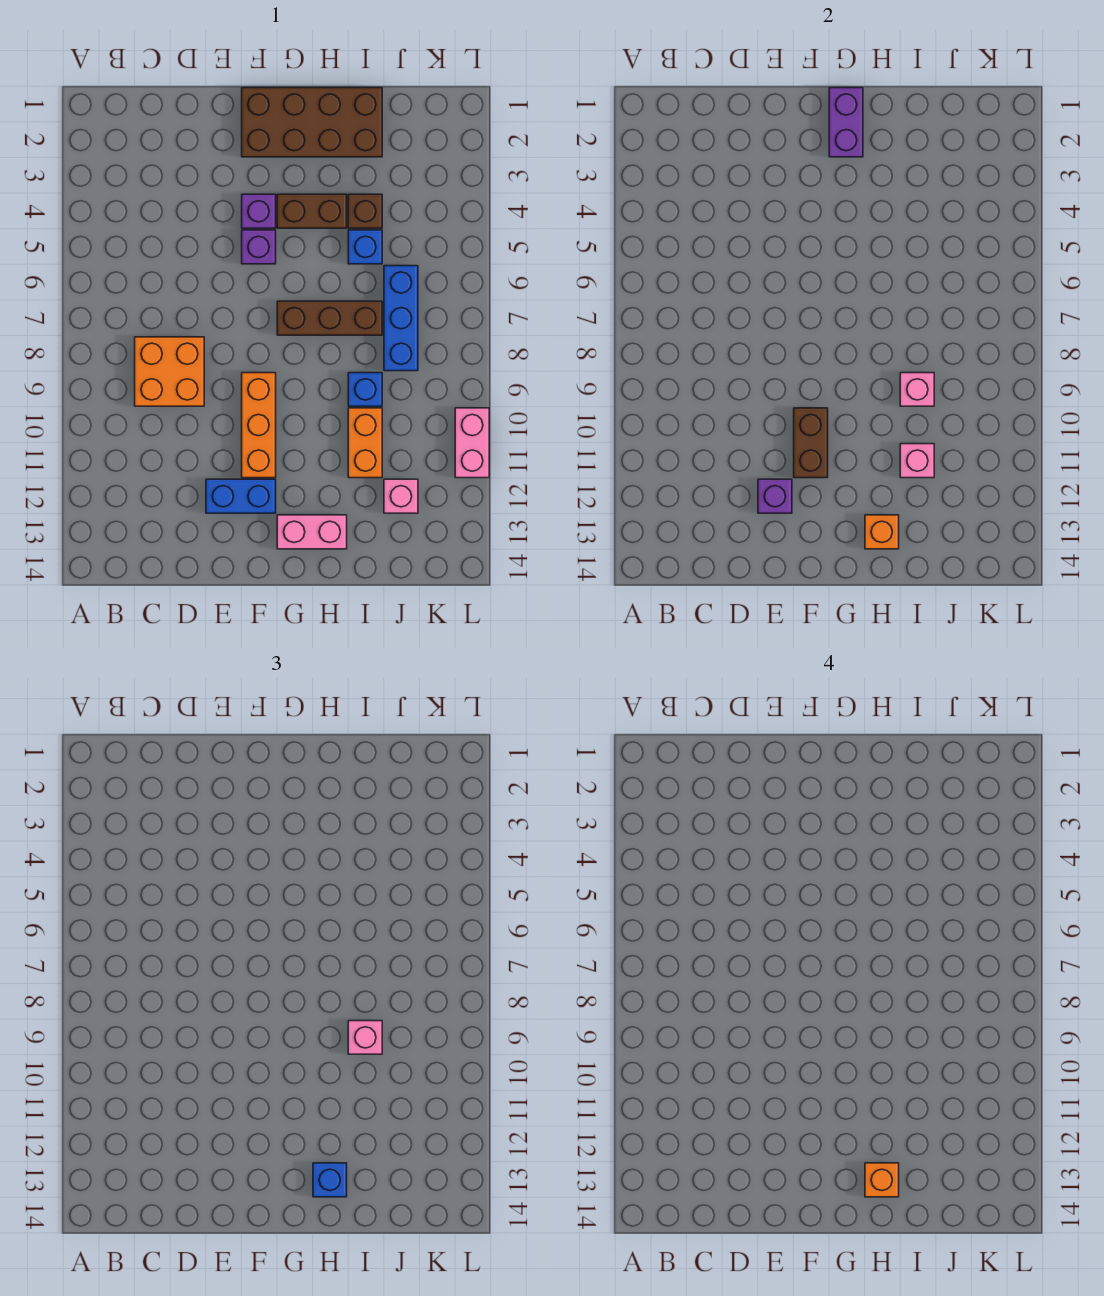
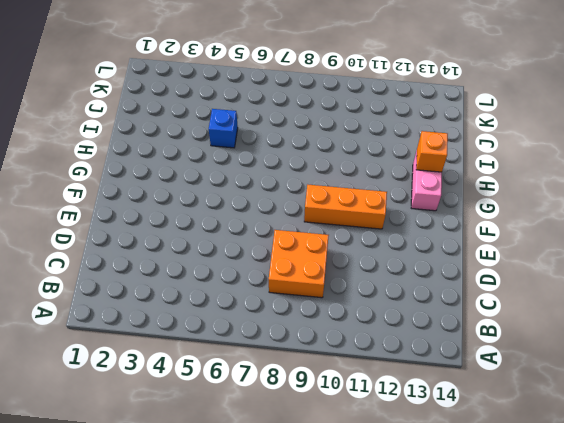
none -> blue 1x2 brick [206,479,276,513]
none -> brown 2x4 brick [242,88,382,157]
none -> purple 1x1 brick [242,194,276,228]

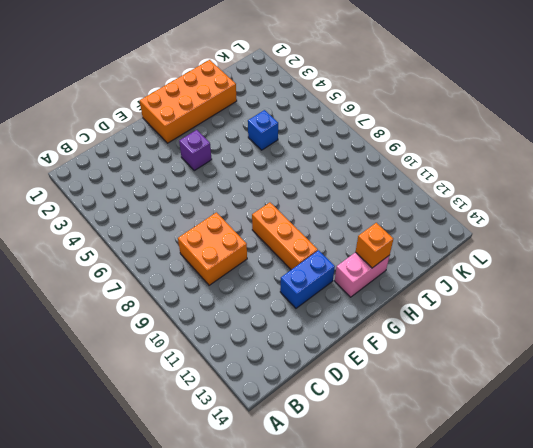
orange 2x4 brick [140,60,237,143] -> brown 2x4 brick [242,88,382,157]
none -> purple 1x1 brick [242,230,276,264]
none -> brown 1x2 brick [277,194,347,228]
none -> brown 1x3 brick [277,301,382,335]

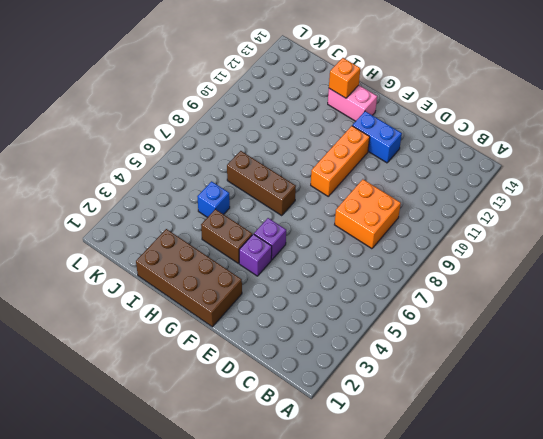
none -> brown 1x1 brick [348,194,382,228]
none -> blue 1x1 brick [348,373,382,406]
none -> orange 1x2 brick [348,408,382,478]

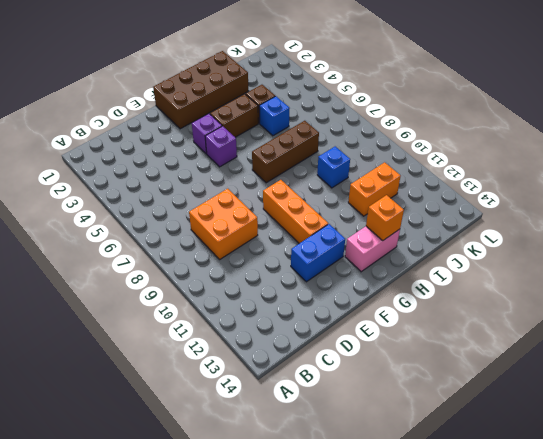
orange 1x2 brick [348,162,400,216] -> orange 1x2 brick turned to [348,408,382,478]
none -> blue 1x3 brick [384,266,418,371]
none -> pink 1x1 brick [384,479,418,513]
none -> pink 1x2 brick [455,408,489,478]

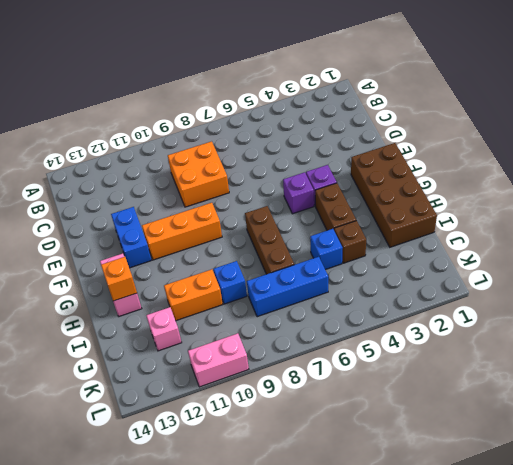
none -> purple 1x1 brick [758,479,792,513]
none -> brown 1x2 brick [794,408,828,478]
none -> purple 1x2 brick [829,88,863,157]

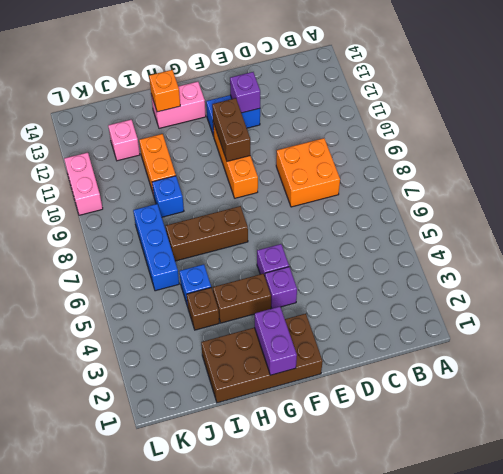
none -> pink 1x1 brick [900,373,934,406]
none -> pink 1x1 brick [900,444,934,478]
none -> blue 1x1 brick [313,1163,347,1197]

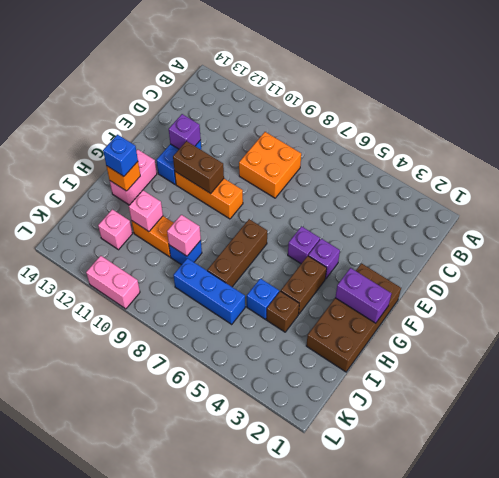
none -> pink 1x1 brick [348,1021,382,1054]
none -> orange 1x1 brick [865,1163,899,1197]

